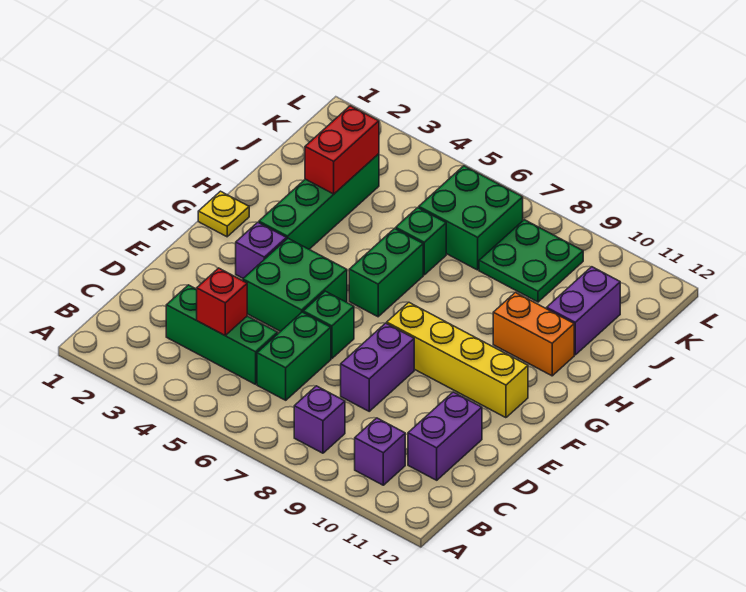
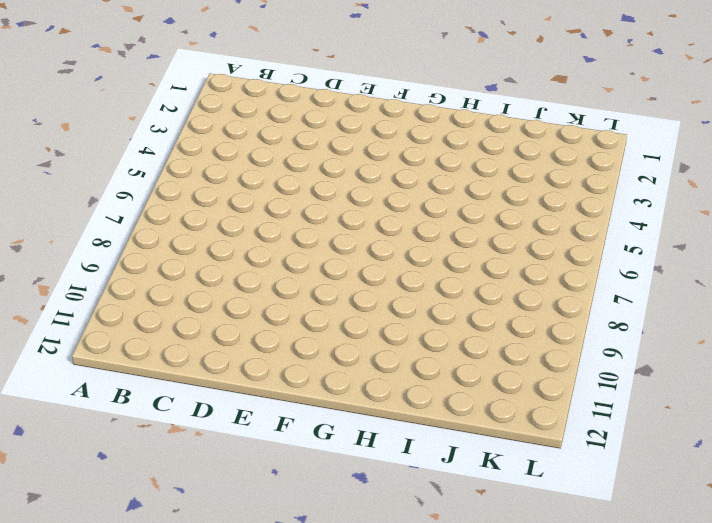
none -> purple 1x1 brick [294,386,345,453]
none -> purple 1x1 brick [355,418,405,485]
none -> green 1x3 brick [166,285,278,384]

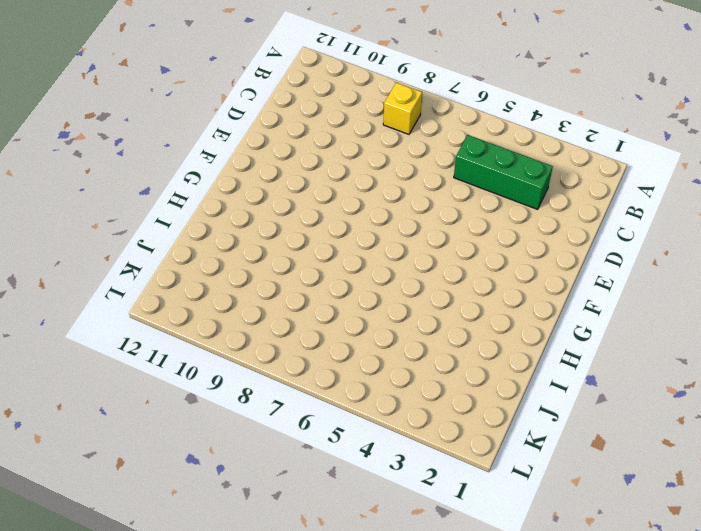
yellow 1x1 brick [383,83,422,134] -> purple 1x1 brick [294,386,345,453]
none -> purple 1x1 brick [355,418,405,485]
none -> green 1x2 brick [257,312,331,400]
none -> purple 1x2 brick [408,392,482,480]

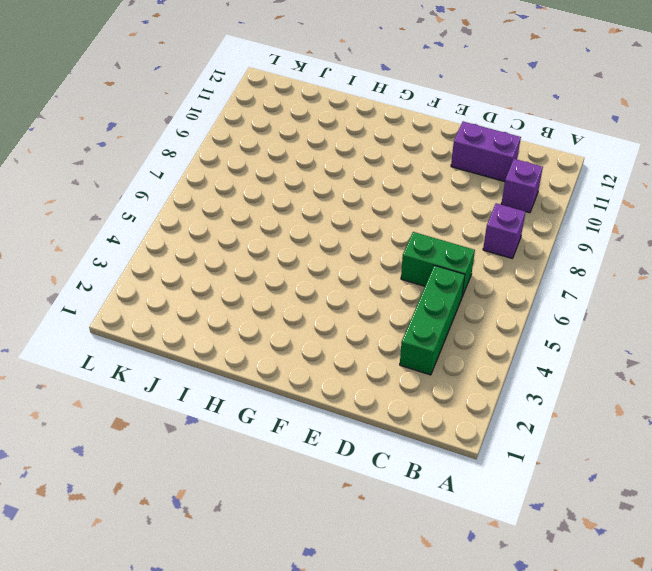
none -> purple 1x2 brick [341,323,414,411]
none -> green 2x2 brick [243,238,347,332]
none -> green 1x1 brick [303,291,354,359]

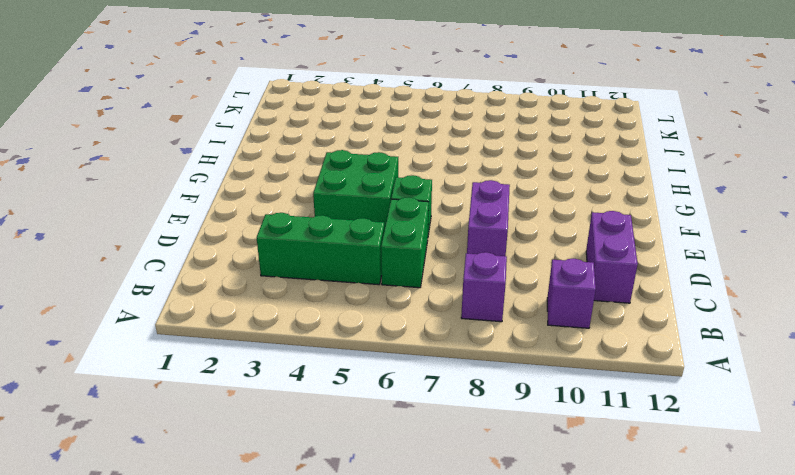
none -> purple 1x1 brick [236,222,286,278]
none -> yellow 1x4 brick [387,302,528,418]
none -> yellow 1x1 plate [198,191,249,237]

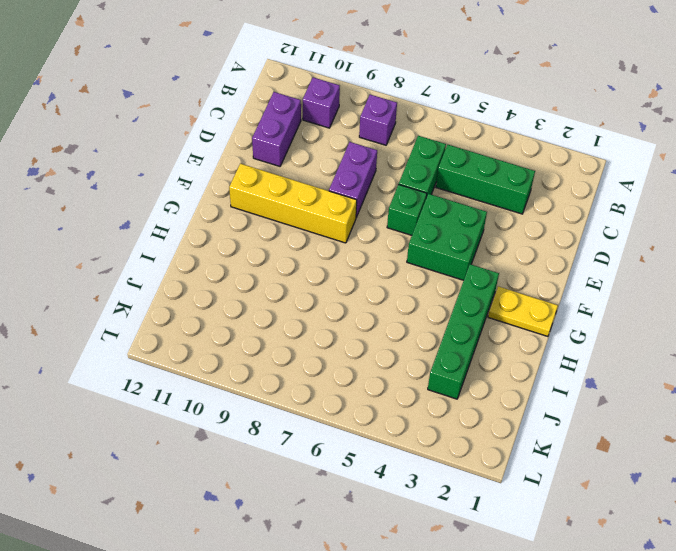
yellow 1x2 plate [488,286,558,336] -> yellow 1x1 plate [198,191,249,237]
none -> purple 1x1 brick [236,222,286,278]
none -> green 1x2 brick [349,229,423,317]
none -> orange 1x2 brick [493,292,574,376]

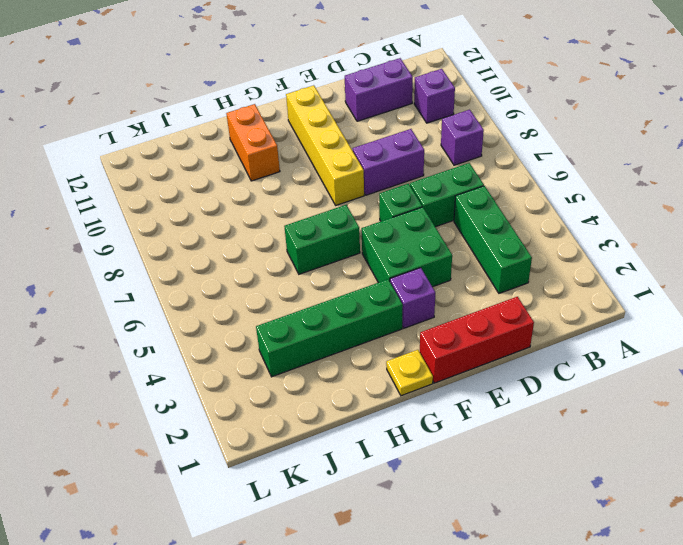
red 1x3 brick [420,297,534,383] -> none
none -> green 1x1 brick [396,208,446,275]
none -> purple 1x2 brick [547,267,620,355]
none -> green 2x2 brick [419,166,523,270]

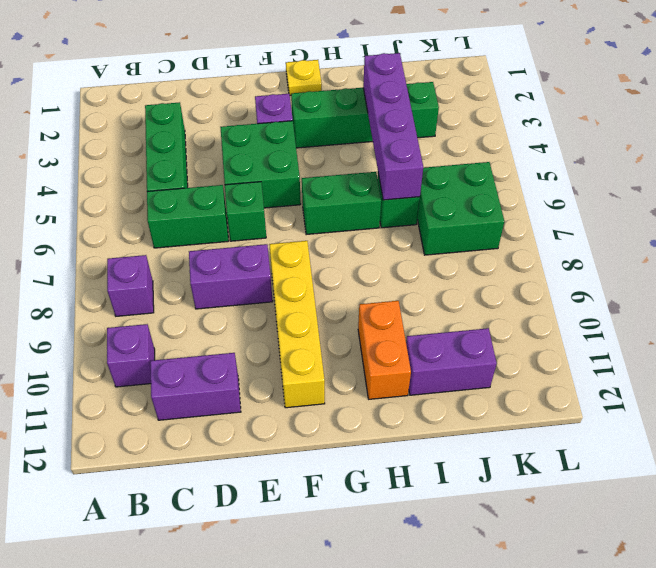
purple 1x4 brick [363,53,424,200] -> red 1x2 brick [305,106,379,194]
none -> green 2x2 plate [479,220,583,302]
none -> red 1x1 brick [197,268,247,335]

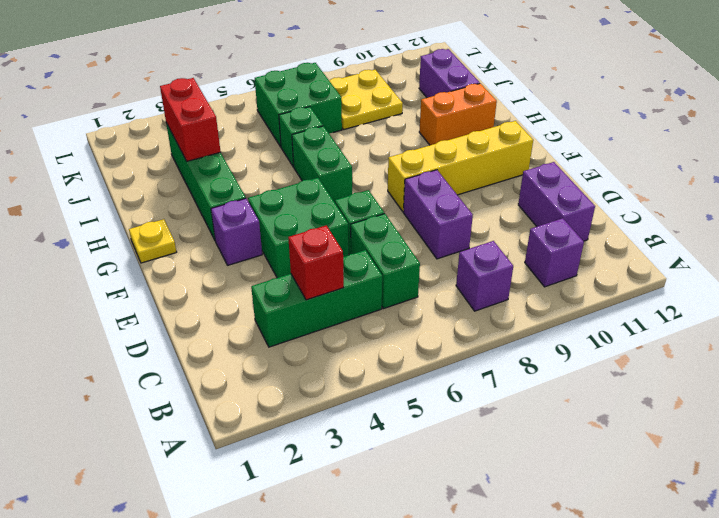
yellow 2x2 plate [330,70,403,130] -> green 2x2 plate [479,220,583,302]

